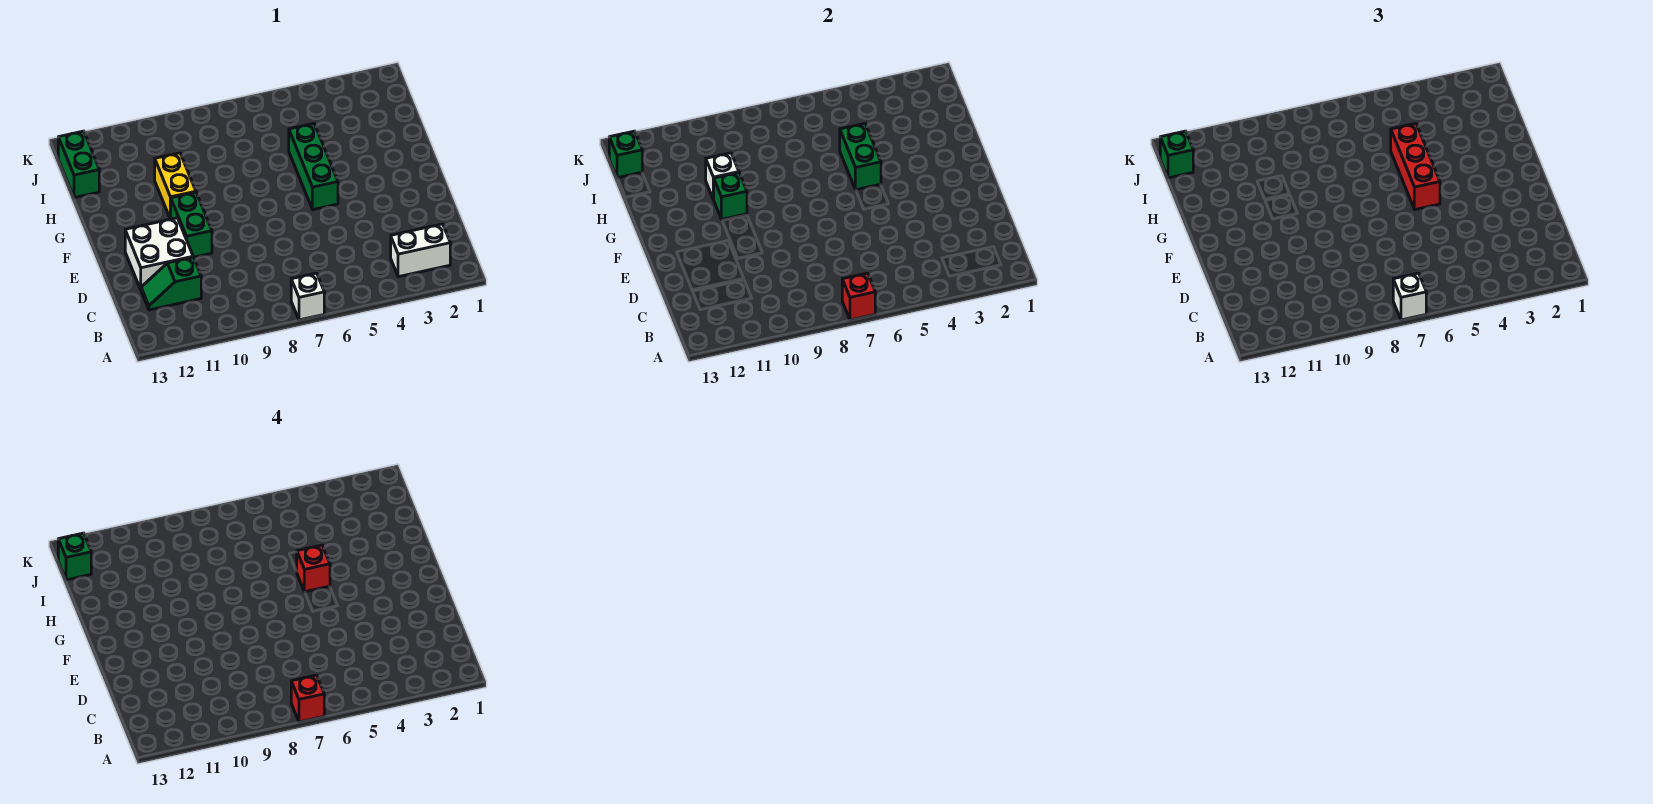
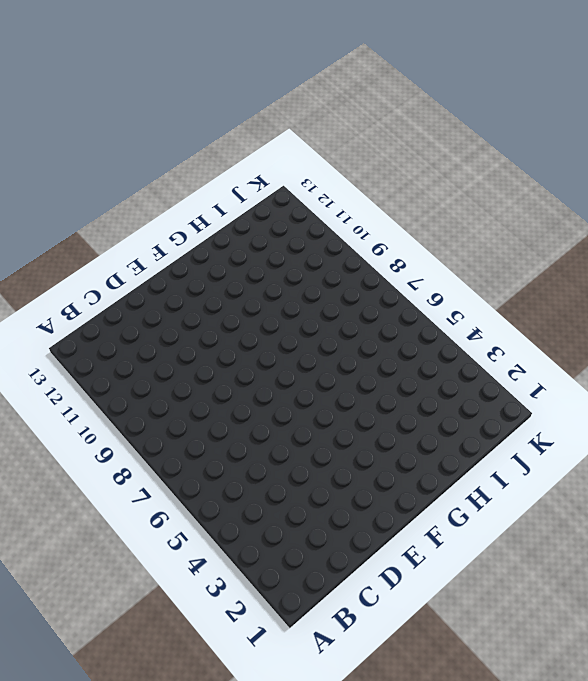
none -> white 1x1 brick [291,273,324,320]
none -> white 1x2 brick [391,224,450,277]
none -> green 1x2 slope [141,257,201,310]

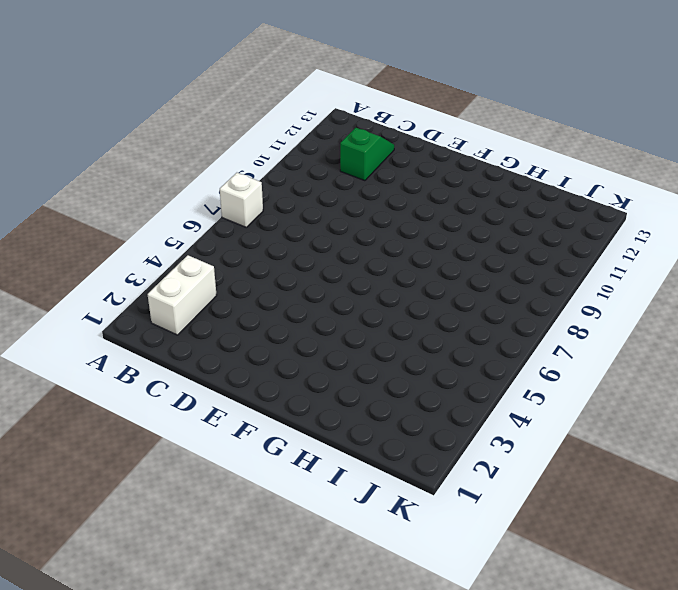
none -> white 2x2 brick [125,218,193,289]
none -> green 1x2 brick [171,192,212,257]
none -> green 1x3 brick [289,124,338,209]

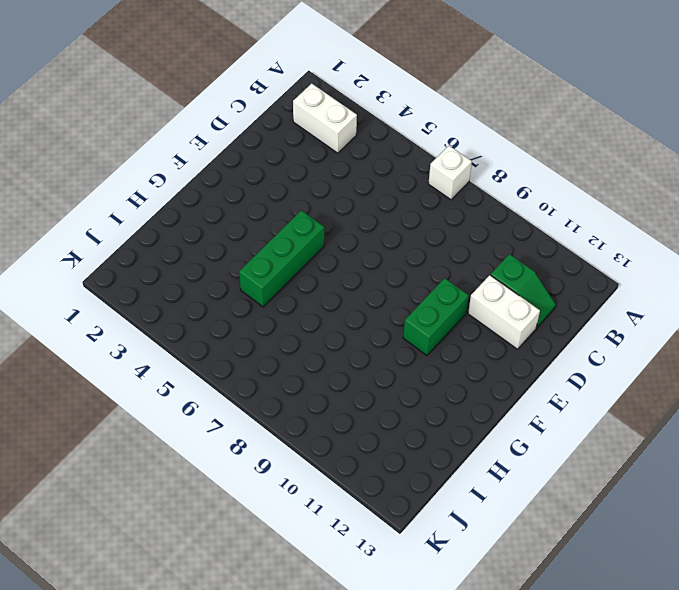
white 1x2 brick [468,275,540,349] -> white 2x2 brick [125,218,193,289]
none -> yellow 1x2 brick [155,153,196,219]
none -> green 1x2 brick [58,131,99,198]
none -> red 1x1 brick [842,273,875,320]

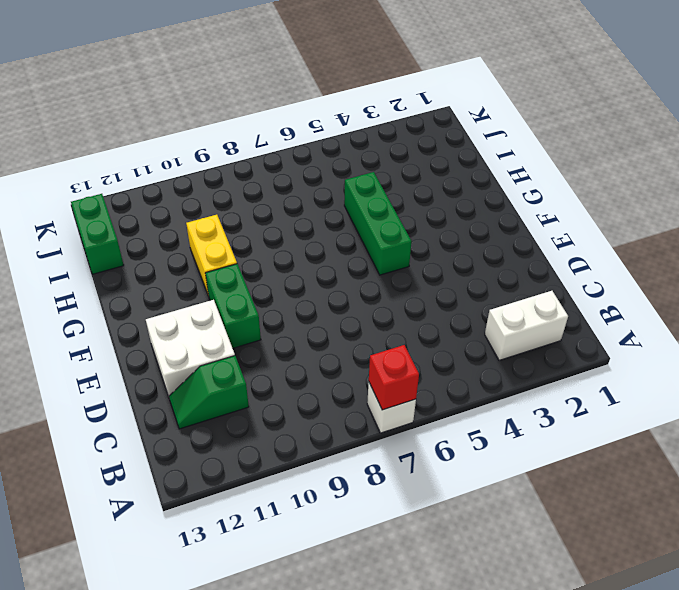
none -> green 1x2 brick [840,124,881,190]
none -> green 1x1 brick [714,173,747,219]
none -> white 1x1 brick [706,153,739,199]

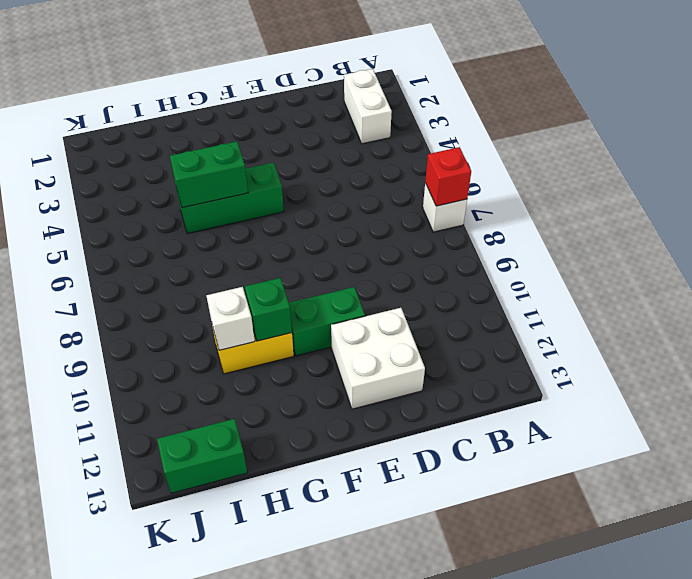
none -> green 1x2 slope [141,257,201,310]
none -> green 1x1 brick [609,131,642,178]
none -> white 1x1 brick [1393,273,1426,320]

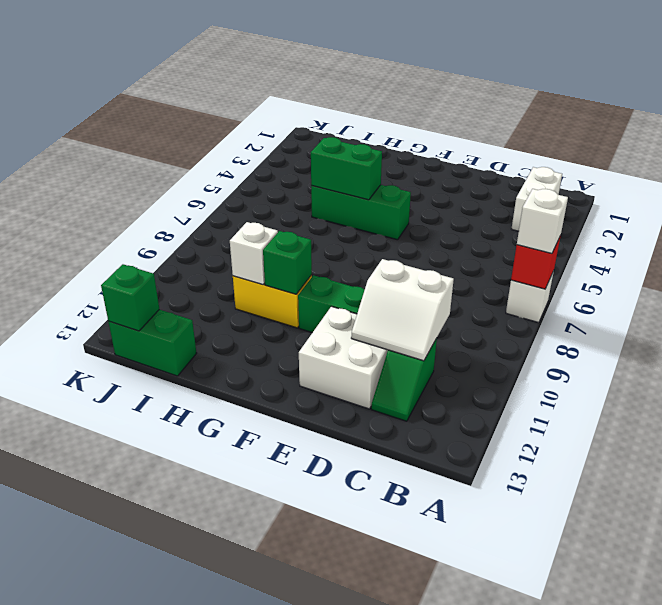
white 2x2 slope [351,259,454,361] -> none
none -> red 1x3 brick [1391,124,1440,209]
none -> green 1x1 brick [1160,131,1193,178]
none -> red 1x1 brick [291,675,324,722]

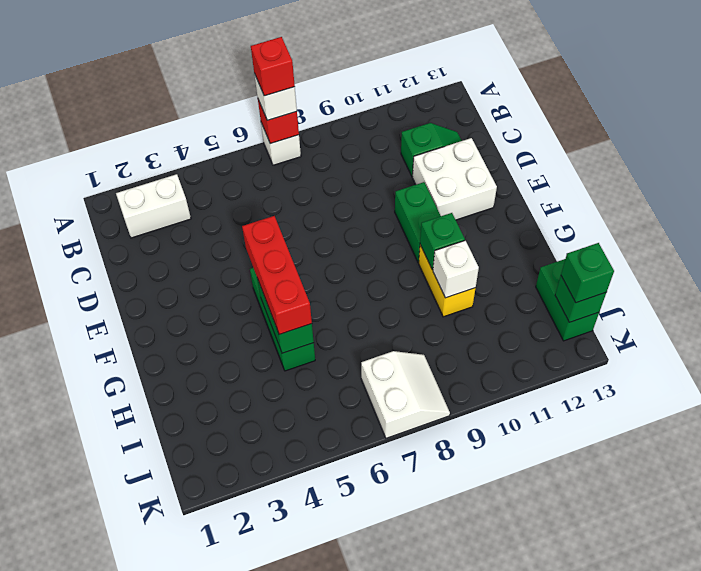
white 2x2 slope [361,351,450,438] -> none
none -> red 1x1 brick [297,545,330,592]
none -> green 1x1 brick [58,533,91,580]

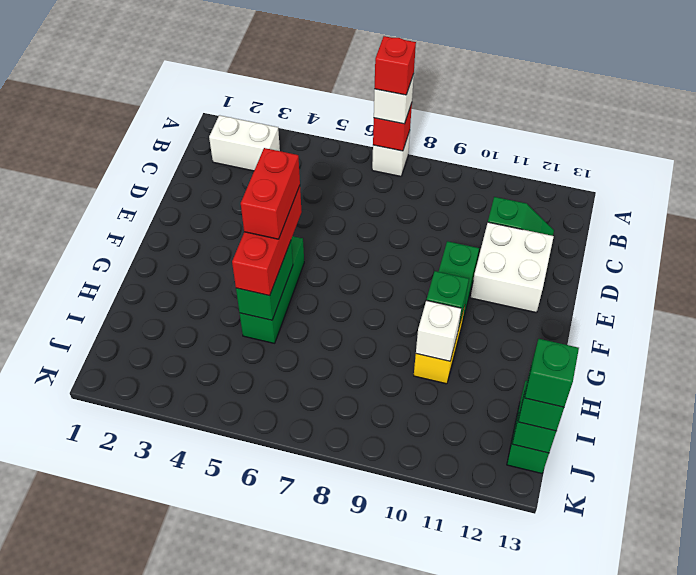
red 1x2 brick [241,148,300,239] -> red 1x1 brick [297,545,330,592]

